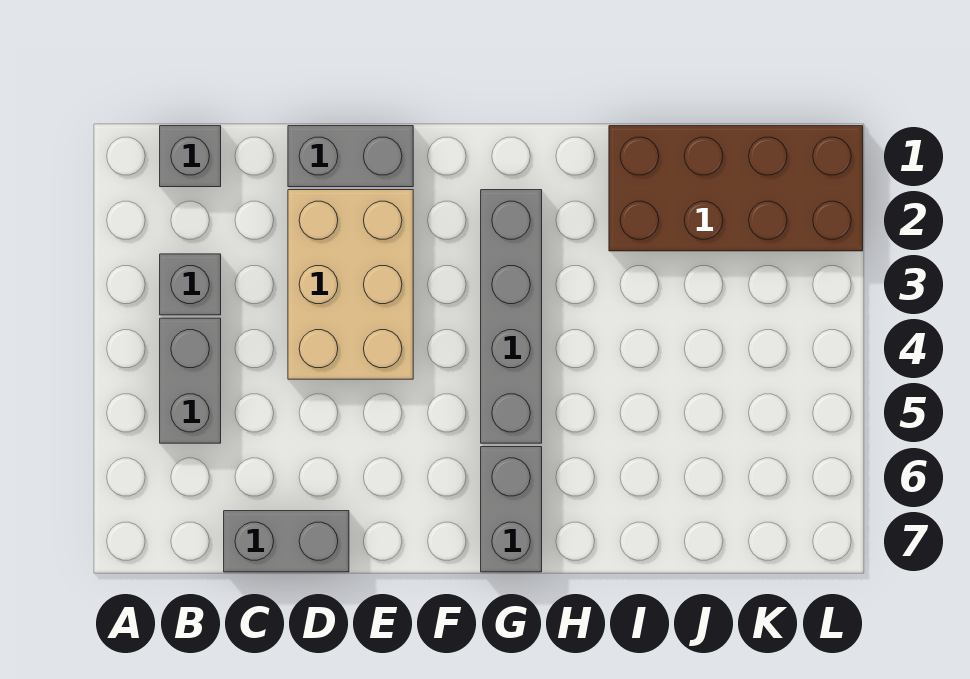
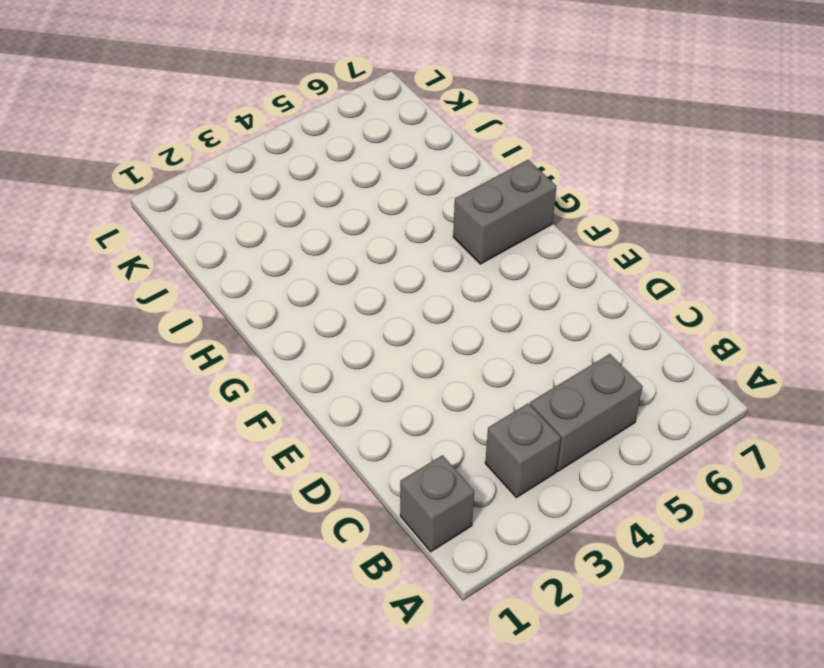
none -> grey 1x2 brick [224,511,349,572]
none -> grey 1x2 brick [288,126,413,187]

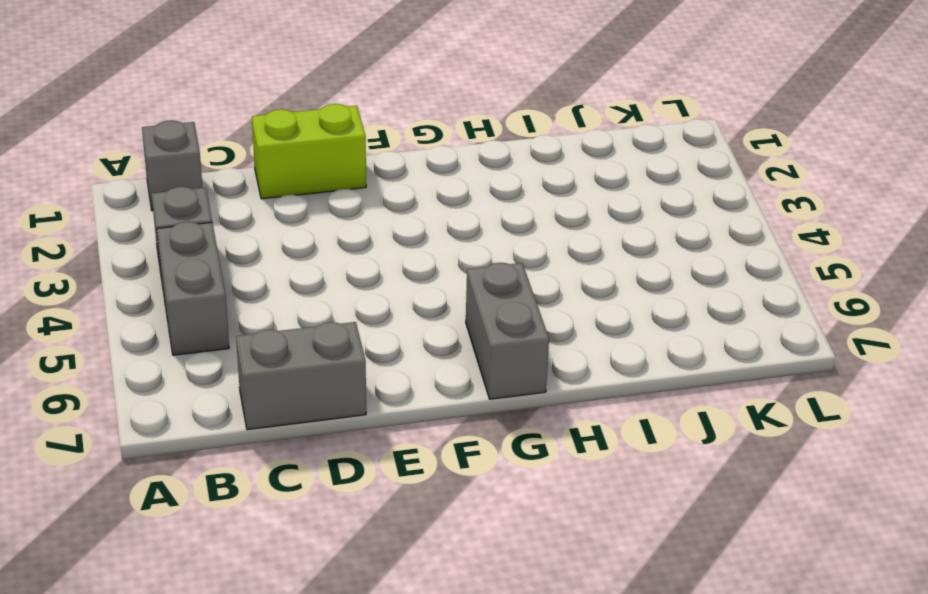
lime 1x2 brick [252,104,366,199] -> grey 1x2 brick [288,126,413,187]
none -> tan 2x3 brick [288,190,413,379]
none -> grey 1x4 brick [481,190,542,443]

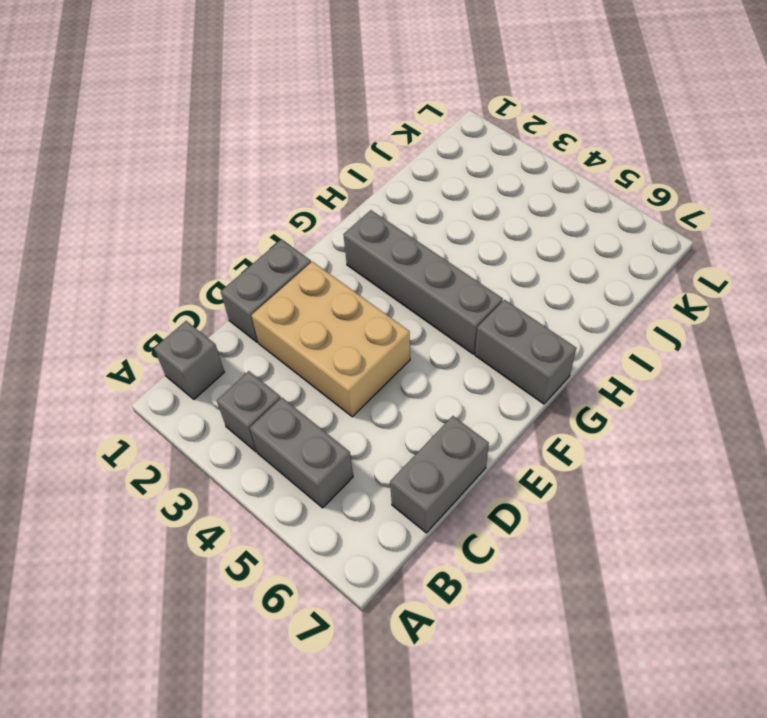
none -> brown 2x4 brick [609,126,863,251]

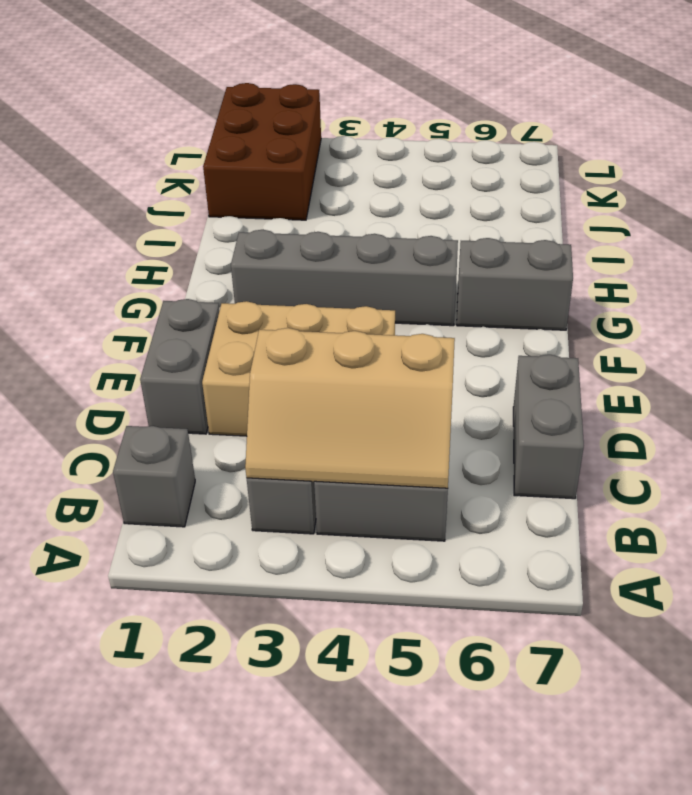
tan 2x3 slope [245,328,455,488] -> none
brown 2x3 brick [203,83,321,220] -> brown 2x4 brick [609,126,863,251]

